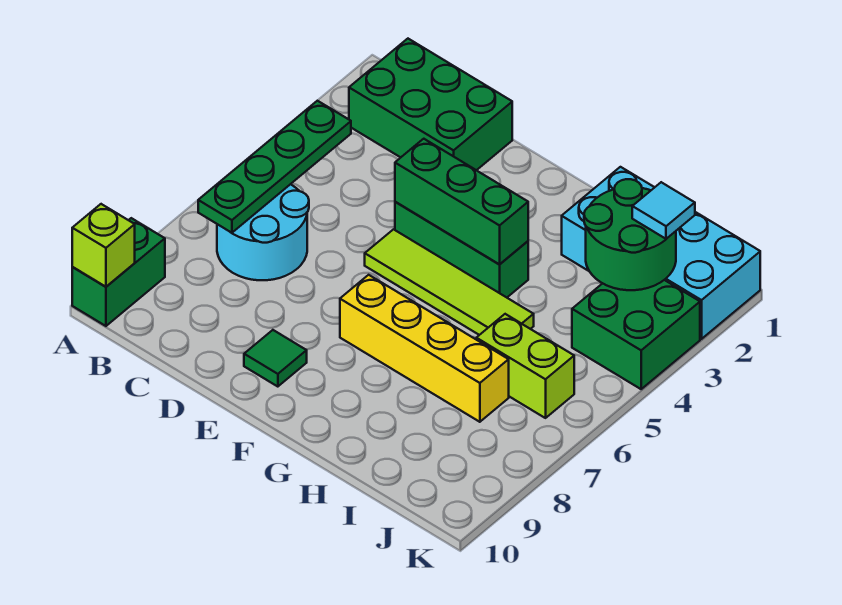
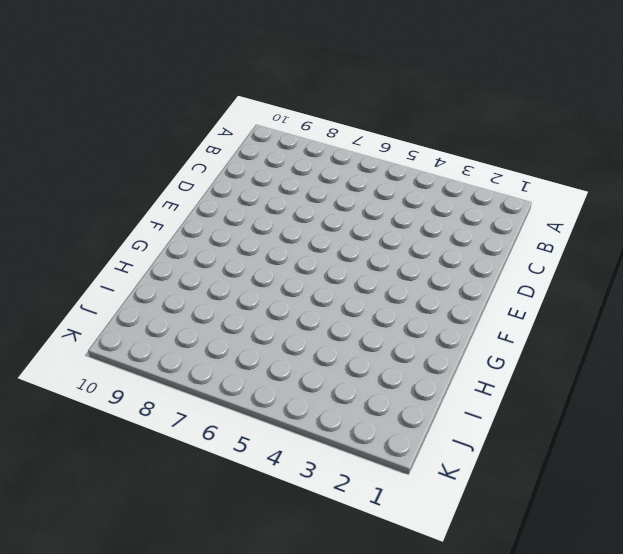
none -> green 1x2 brick [72,218,165,326]
none -> green 2x3 brick [349,39,512,170]
none -> cyan 2x2 round brick [217,184,309,280]

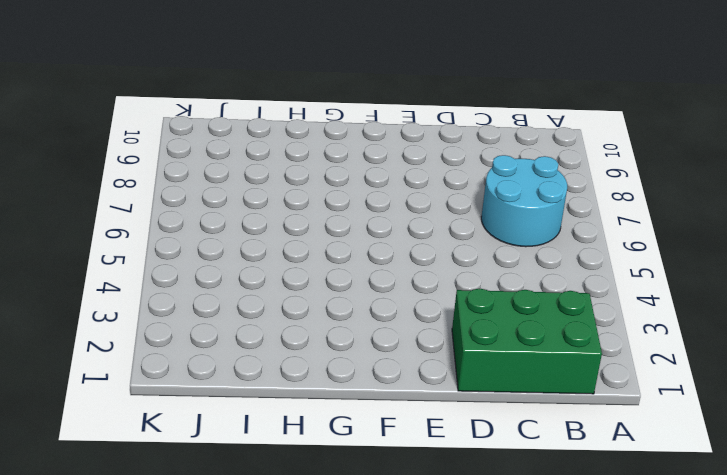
none -> green 1x2 brick [72,218,165,326]
none -> green 1x3 brick [395,202,528,297]
none -> lime 1x4 tile [365,229,534,335]

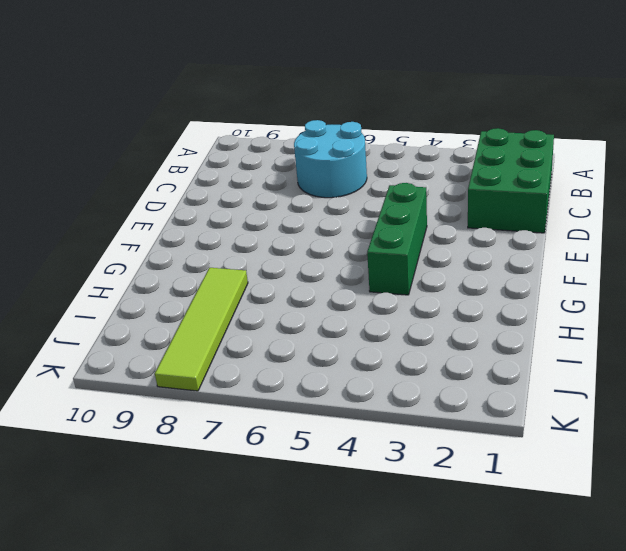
lime 1x4 tile [155,268,248,391] -> lime 1x4 tile moved to [365,229,534,335]
none -> green 1x2 brick [72,218,165,326]
none -> green 1x1 tile [244,330,307,387]
none -> yellow 1x4 brick [340,275,509,422]

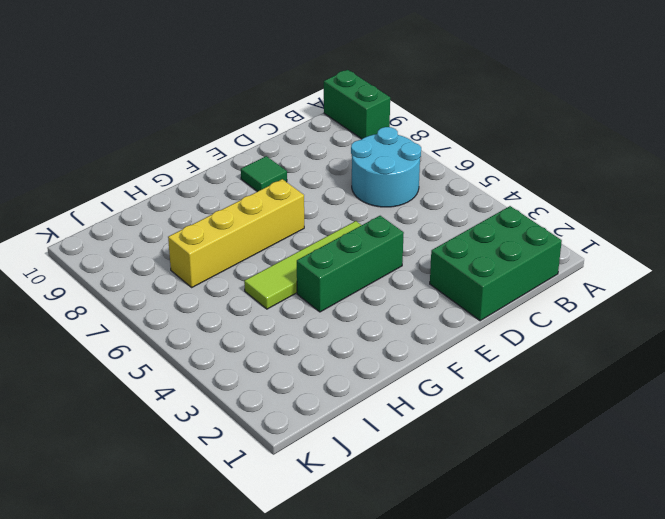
none -> cyan 2x4 brick [562,167,760,339]
none -> lime 1x2 brick [476,314,574,418]
none -> green 2x2 brick [572,280,700,389]

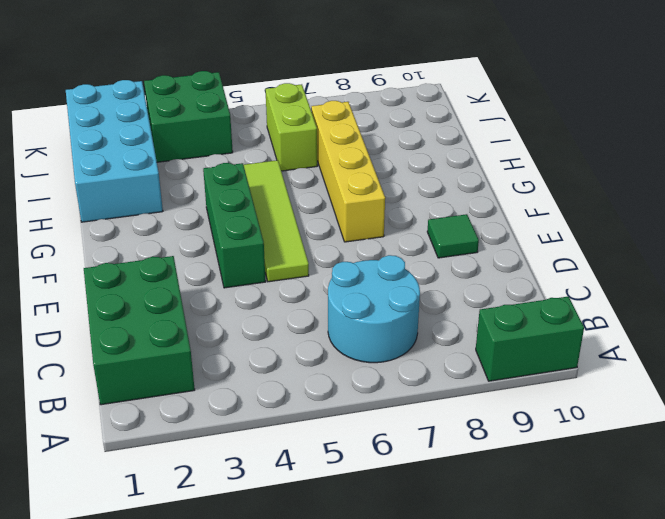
none -> lime 1x1 brick [72,204,135,287]
none -> green 1x4 plate [198,101,351,233]
none -> green 1x3 brick [395,139,528,265]

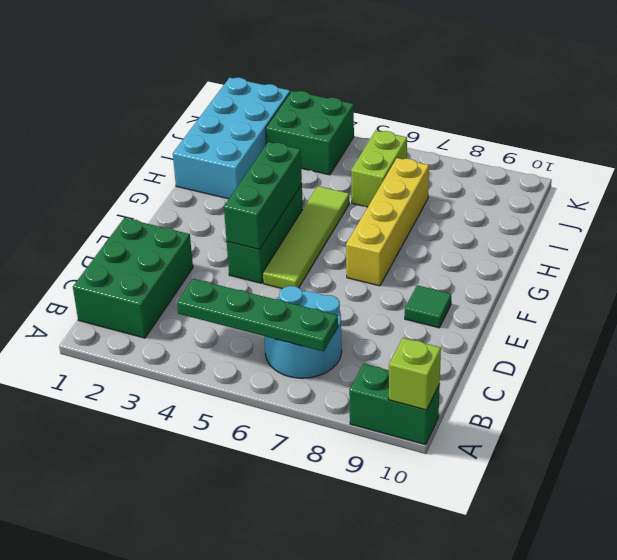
none -> green 2x2 round brick [584,179,676,290]
none -> cyan 1x1 tile [632,182,695,239]

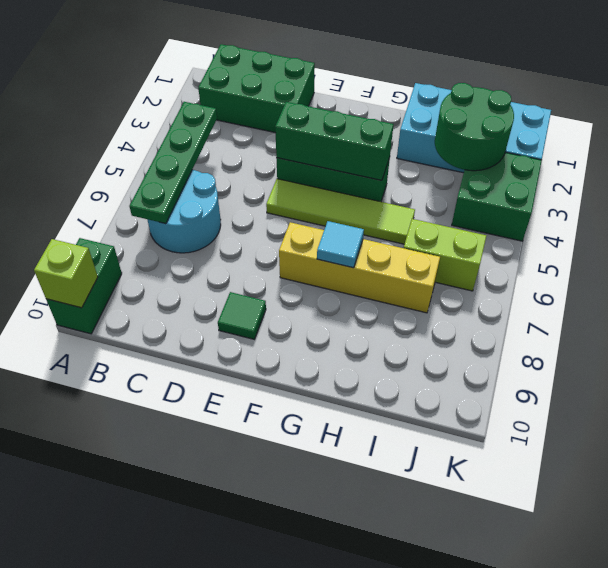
cyan 1x1 tile [317,221,364,268] -> cyan 1x1 tile moved to [632,182,695,239]

